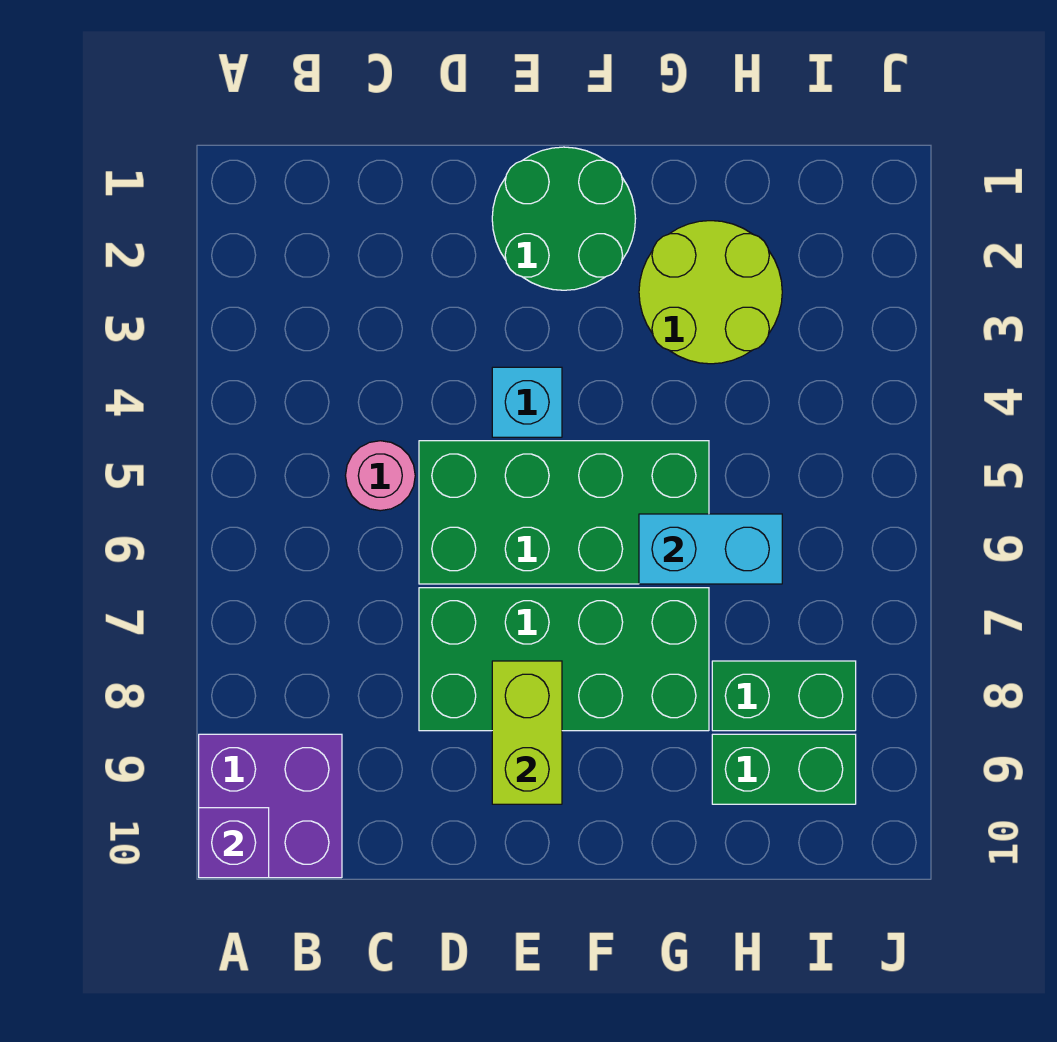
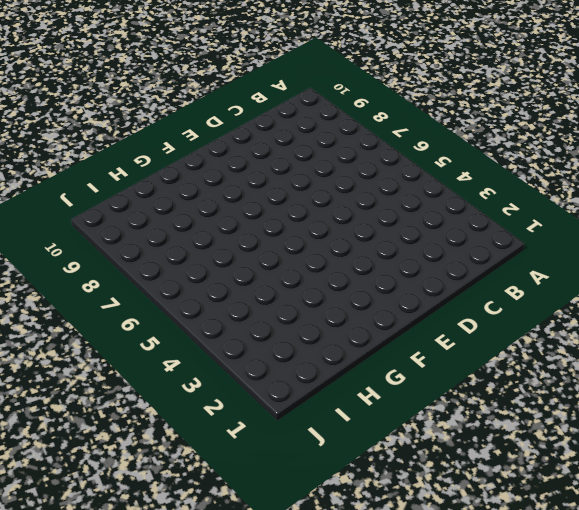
none -> purple 2x2 brick [199,734,342,878]
none -> pink 1x1 round brick [345,441,415,511]
none -> green 2x4 brick [419,441,709,584]

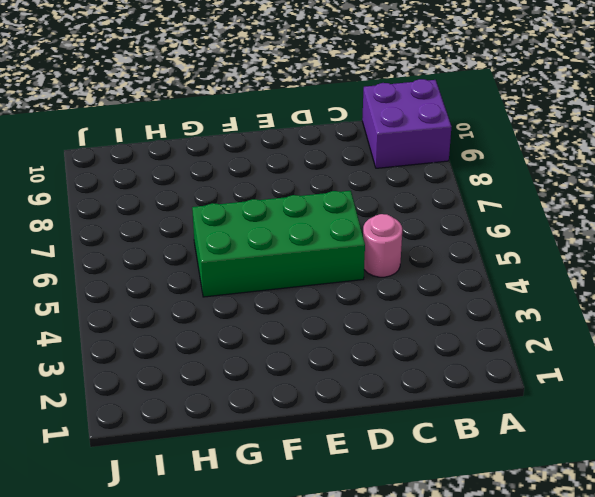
none -> green 2x4 brick [419,588,709,731]
none -> green 2x2 round brick [492,147,636,290]
none -> cyan 1x1 brick [492,367,562,437]

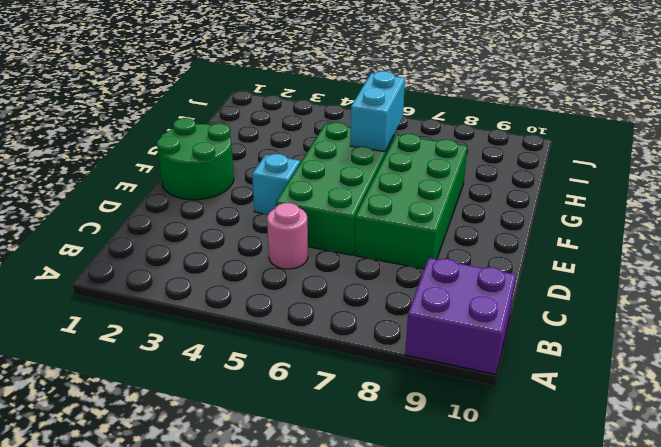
none -> lime 2x2 round brick [639,221,782,364]
none -> green 1x2 brick [712,661,856,731]
none -> green 1x2 brick [712,734,856,804]

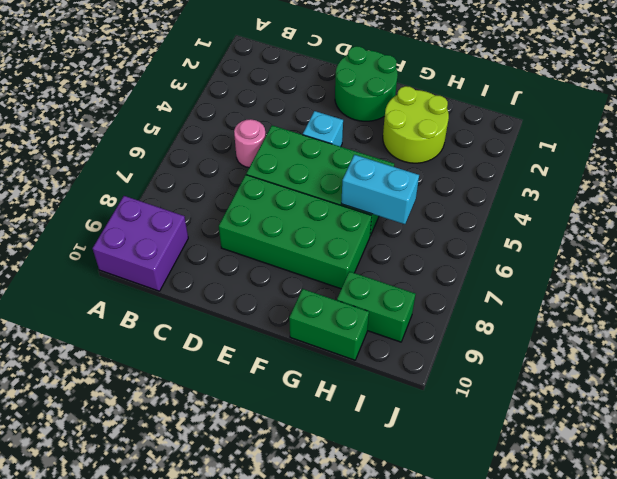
green 1x2 brick [289,289,369,360] -> green 1x2 brick moved to [712,661,856,731]
none -> purple 1x1 brick [199,808,269,878]
none -> lime 1x2 brick [492,661,562,804]

